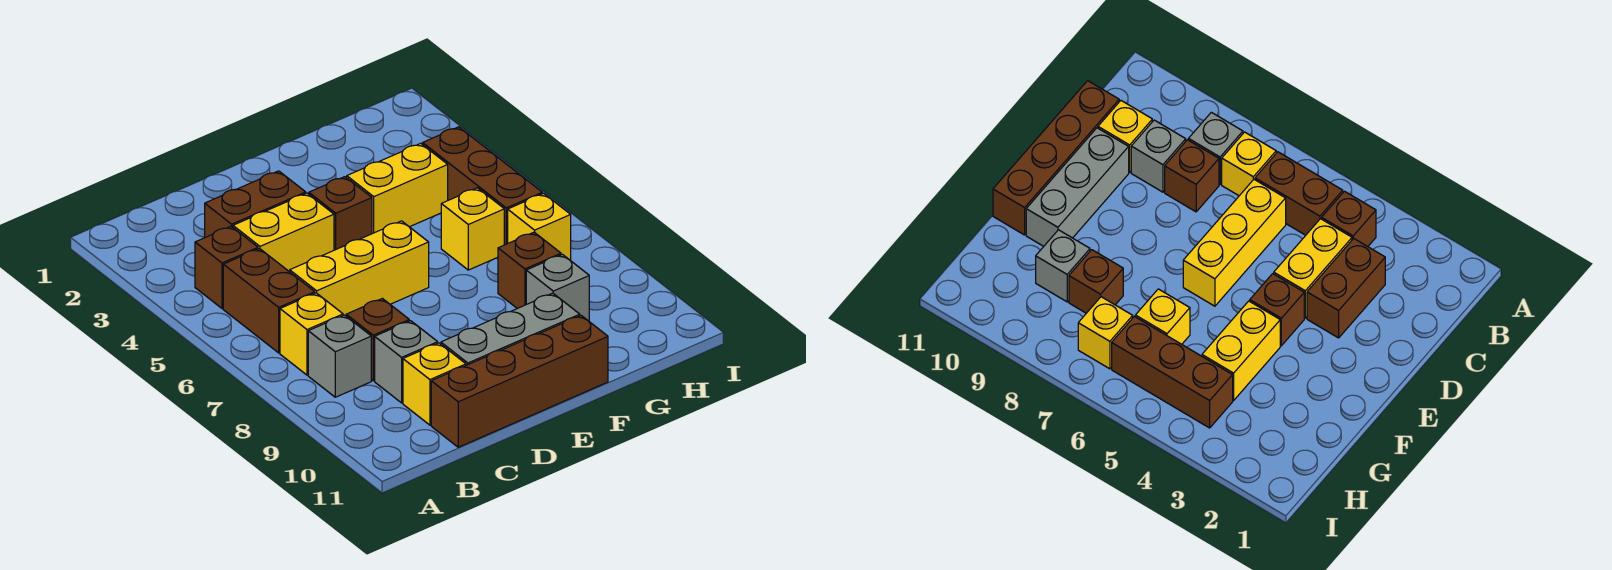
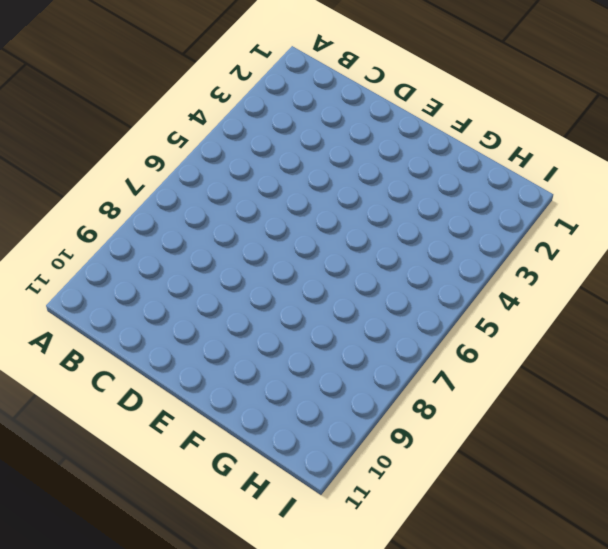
none -> brown 1x1 brick [195,226,258,309]
none -> brown 1x2 brick [223,249,315,353]
none -> yellow 1x1 brick [280,293,343,375]

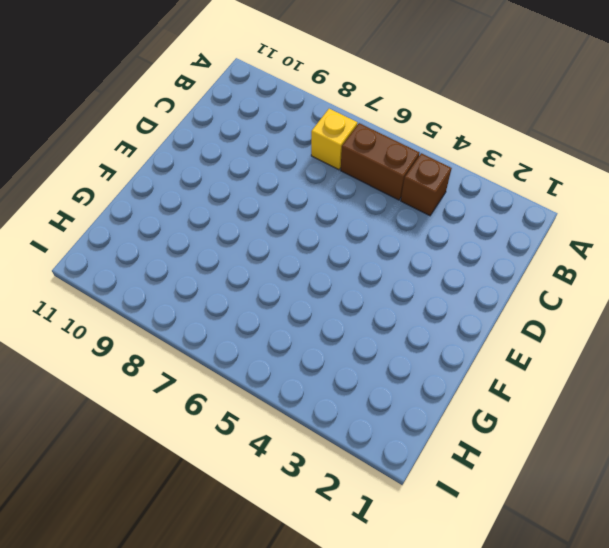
none -> grey 1x1 brick [308,315,371,397]
none -> brown 1x2 brick [205,171,306,237]
none -> yellow 1x2 brick [233,193,334,272]

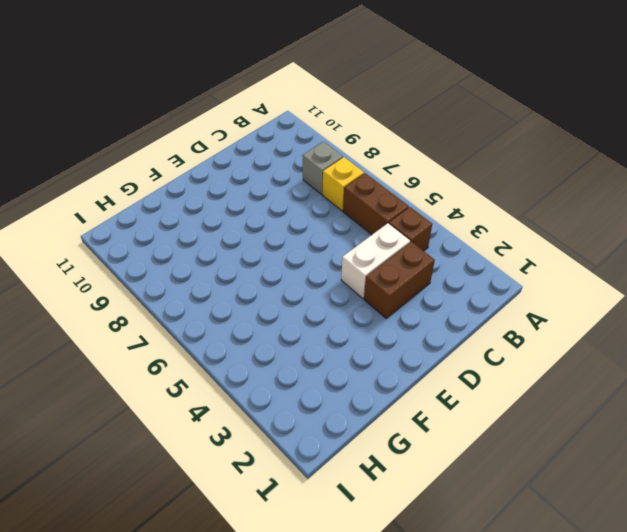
white 1x2 brick [341,223,410,298] -> yellow 1x2 brick [233,193,334,272]
none -> yellow 1x3 brick [290,221,429,316]
none -> brown 1x1 brick [346,299,409,381]
none -> grey 1x1 brick [375,321,438,403]

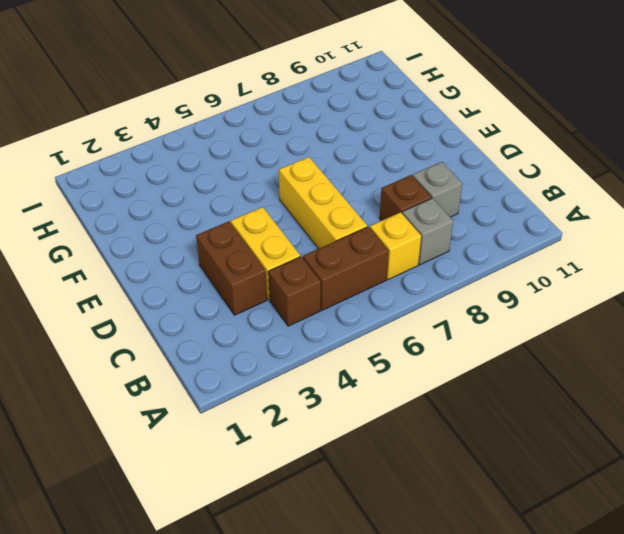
none -> yellow 1x1 brick [403,343,466,425]
none -> brown 1x4 brick [431,316,608,447]
none -> grey 1x3 brick [441,293,580,365]

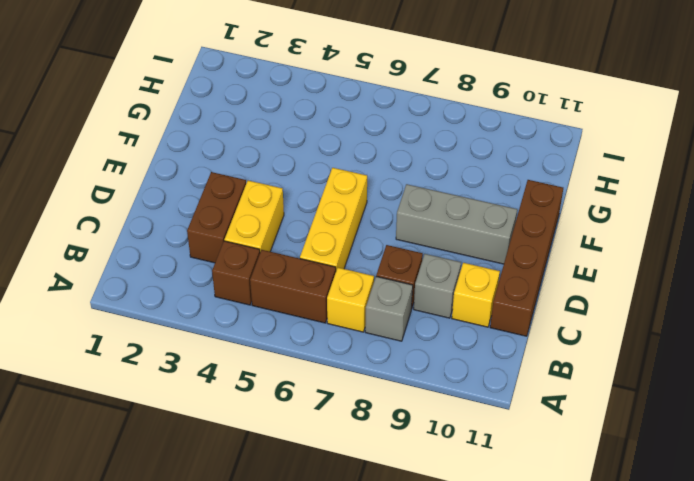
grey 1x3 brick [396,184,517,264] -> grey 1x3 brick turned to [441,293,580,365]
none -> brown 1x1 brick [309,177,372,250]
none -> yellow 1x2 brick [347,143,448,234]
none -> yellow 1x1 brick [441,188,504,270]

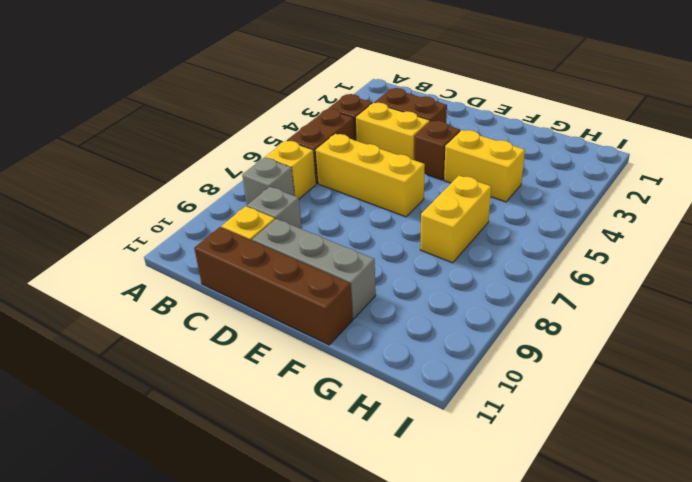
yellow 1x2 brick [420,176,491,263] -> yellow 1x1 brick [441,188,504,270]
none -> brown 1x1 brick [346,299,409,381]
none -> brown 1x1 brick [498,232,561,309]
none -> grey 1x1 brick [526,254,589,321]

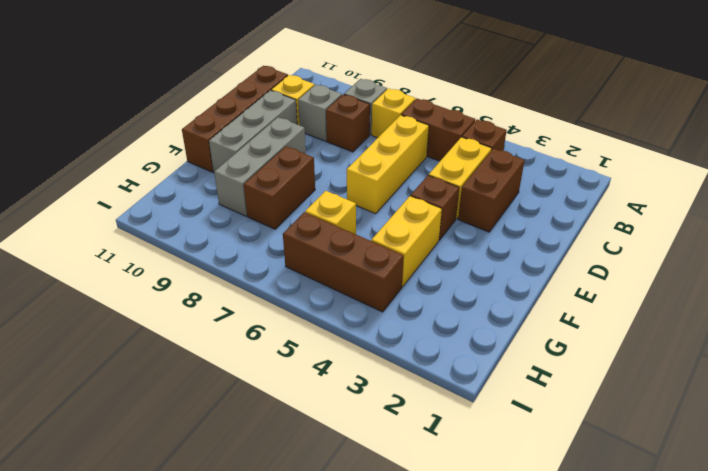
grey 1x3 brick [214,117,306,216] -> grey 1x1 brick [526,254,589,321]
brown 1x2 brick [244,146,315,229] -> brown 1x1 brick [498,232,561,309]
none -> yellow 1x1 brick [508,193,571,260]

